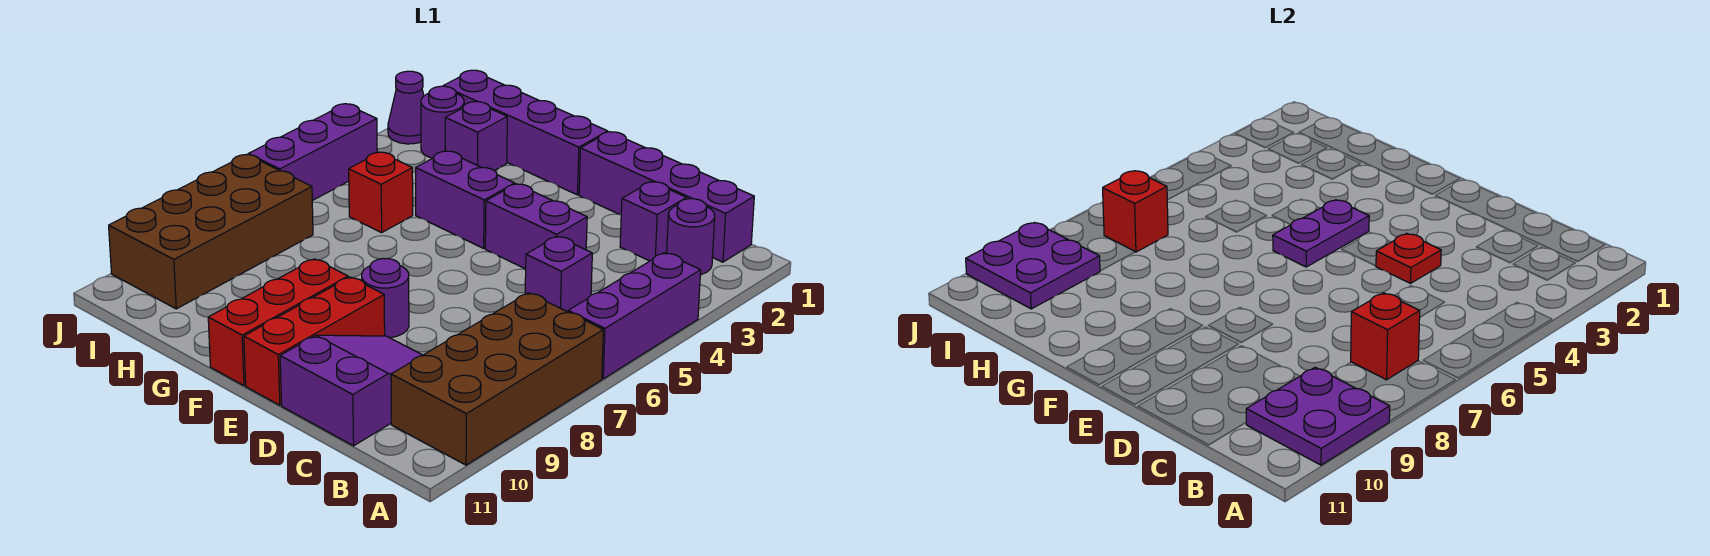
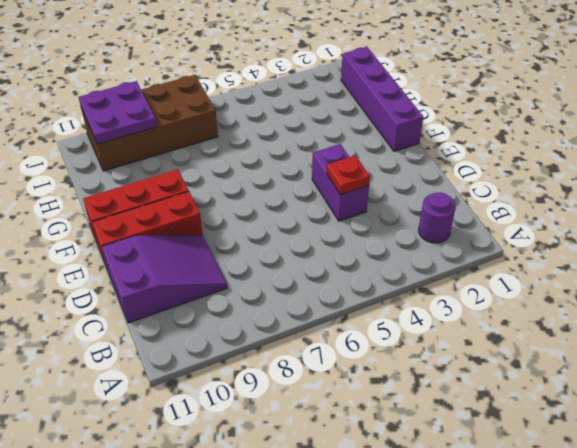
none -> purple 1x3 brick [568,253,701,379]
none -> brown 2x4 brick [391,293,603,465]
none -> purple 1x4 brick [579,132,754,262]

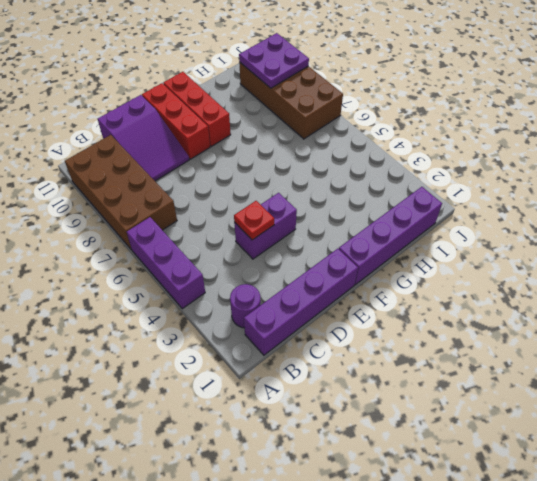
none -> purple 1x1 brick [620,182,687,261]
none -> purple 1x1 brick [525,236,592,312]
none -> purple 1x1 round brick [362,259,409,338]

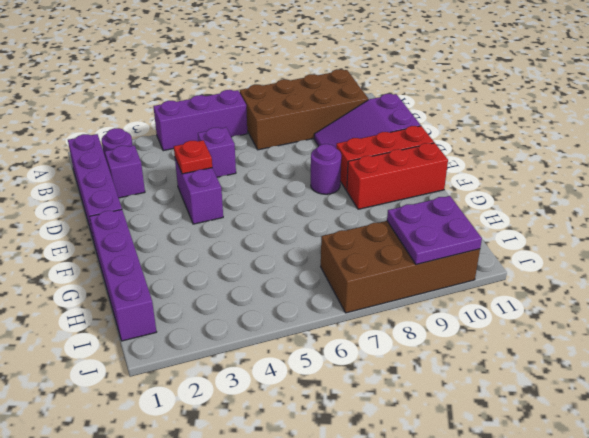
none -> purple 1x2 brick [416,151,515,248]
none -> purple 1x1 brick [445,102,507,171]
none -> red 1x1 brick [349,152,413,233]

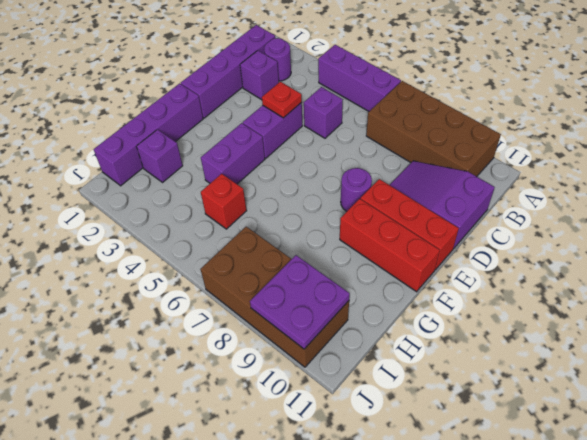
none -> purple 1x1 round brick [421,86,464,158]
none -> purple 1x1 cone [388,71,424,144]
none -> purple 1x3 brick [248,104,377,201]

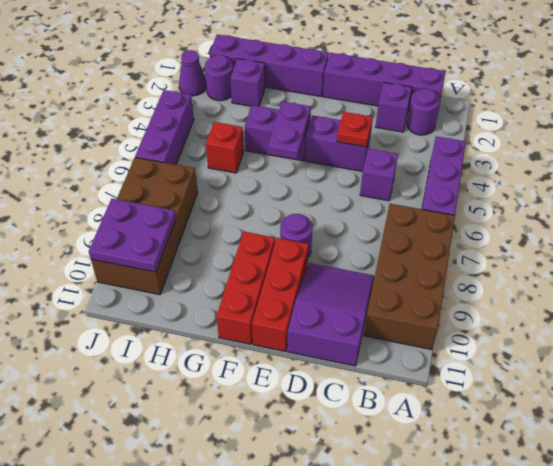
none -> purple 2x2 plate [1246,367,1390,465]
none -> red 1x1 brick [1351,293,1420,380]
none -> red 1x1 brick [1103,171,1168,252]

